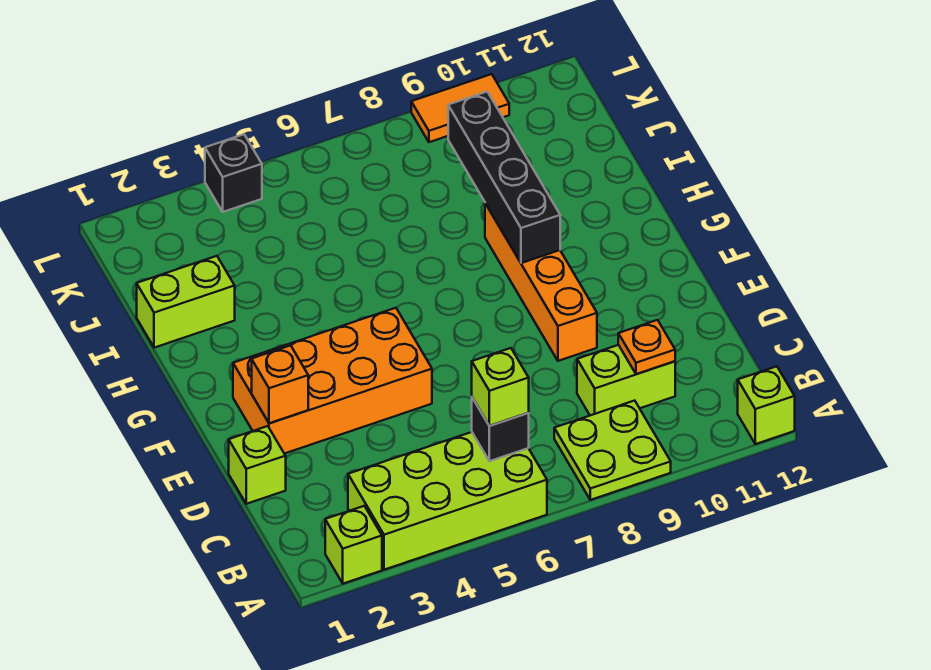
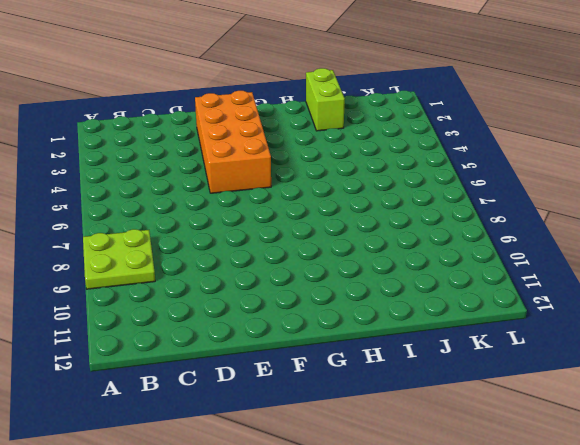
none -> lime 1x1 brick [325,506,382,584]
none -> lime 2x4 brick [348,432,547,570]
none -> lime 1x1 brick [738,366,795,444]

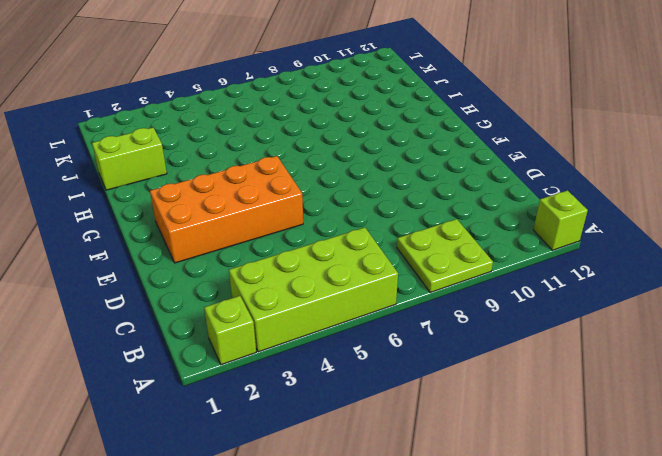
none -> lime 1x2 brick [577,345,675,415]
none -> lime 1x1 brick [229,426,286,504]
none -> orange 1x4 brick [485,203,597,361]

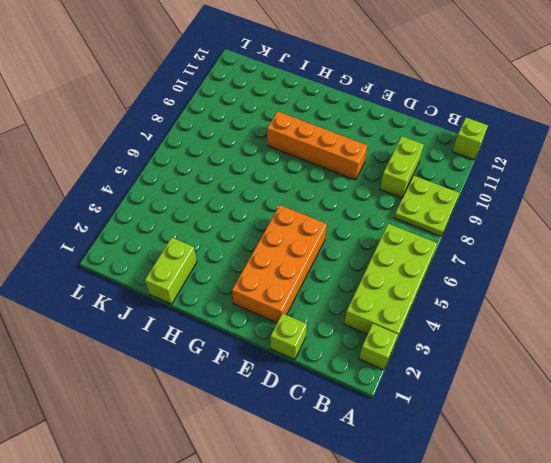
none -> black 1x1 brick [205,134,262,212]
none -> orange 1x2 tile [411,74,509,142]
none -> black 1x1 brick [472,398,529,461]

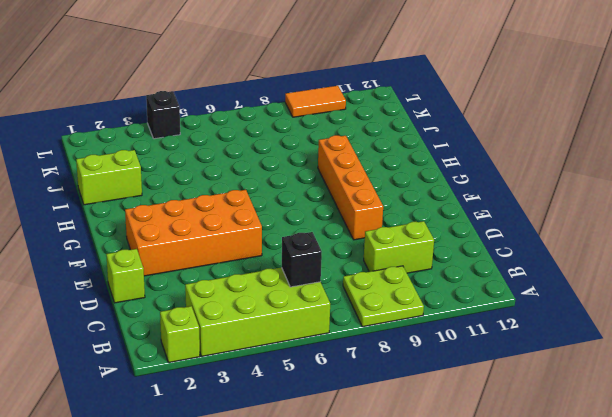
none -> lime 1x1 brick [738,366,795,444]
none -> orange 1x1 plate [618,320,675,374]
none -> orange 1x1 brick [252,345,308,423]

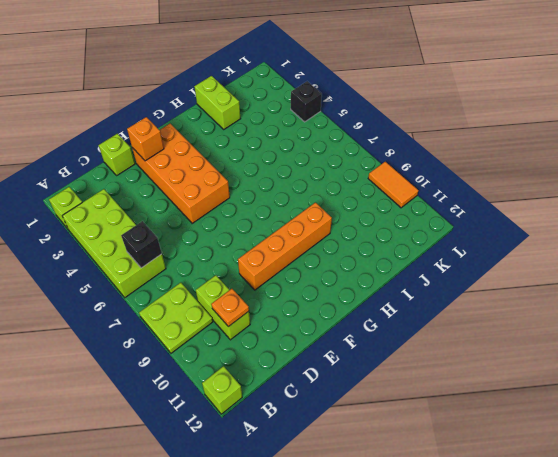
none -> black 1x4 brick [448,92,560,263]
none -> lime 1x1 brick [472,348,529,426]

